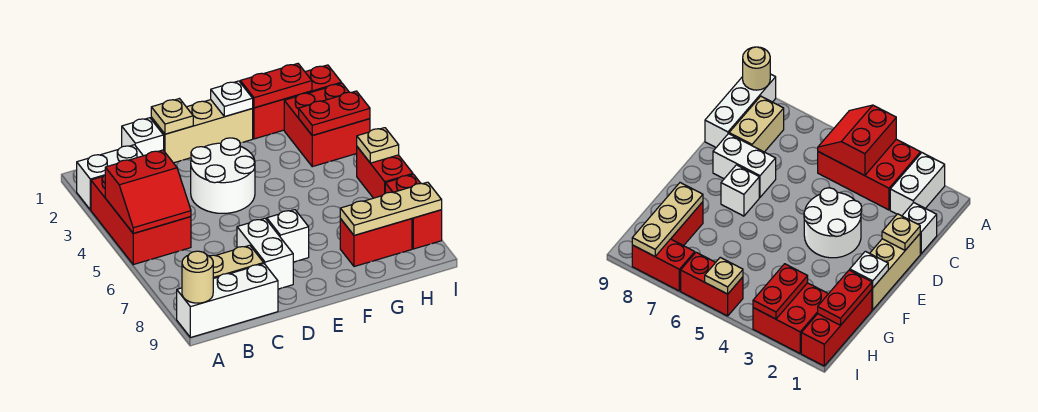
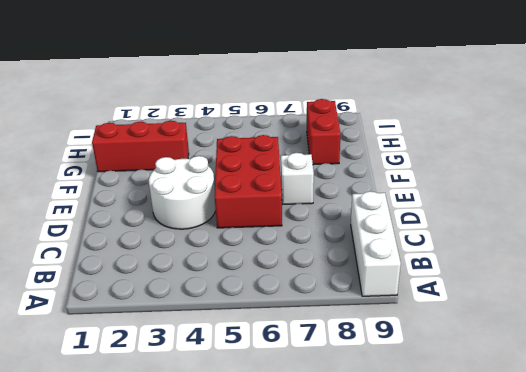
red 2x3 brick [215,135,282,228] -> red 2x3 brick turned to [91,175,191,265]
red 1x3 brick [92,121,189,172] -> red 1x3 brick turned to [252,65,341,139]
none -> white 1x2 brick [77,145,143,210]
none -> tan 1x2 brick [209,245,264,279]
none -> white 1x1 brick [122,118,164,156]

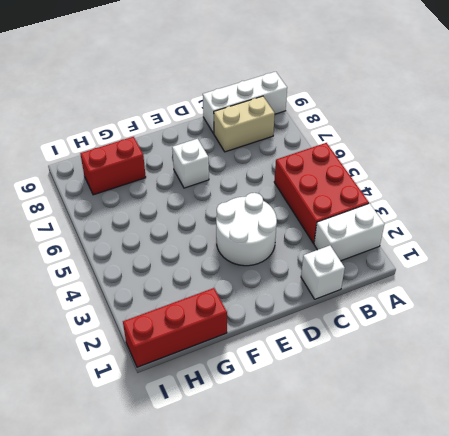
none -> tan 1x3 brick [151,100,253,163]
none -> white 1x2 brick [237,218,293,289]
none -> red 2x2 brick [284,83,370,167]

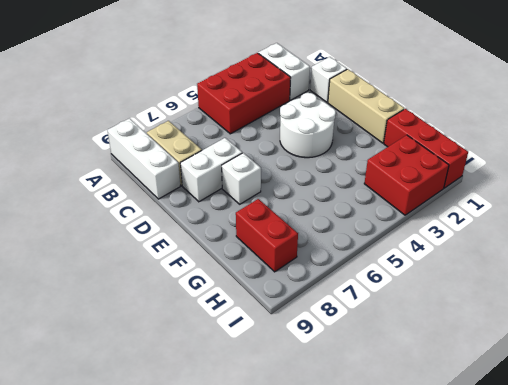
none -> red 1x2 brick [357,147,413,198]
none -> red 1x2 brick [385,174,442,249]
none -> red 2x2 slope [105,150,191,233]

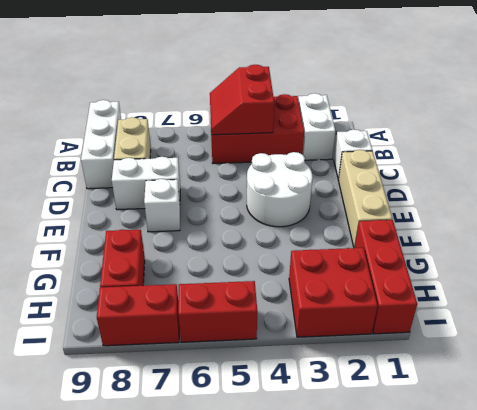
none -> tan 1x1 round brick [182,251,213,303]
none -> tan 1x1 plate [151,99,193,134]
none -> white 1x1 plate [211,81,253,117]

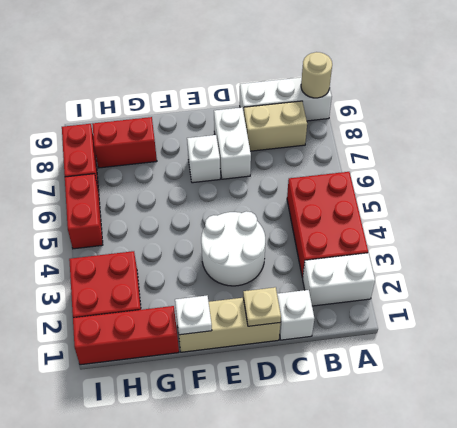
none -> red 2x2 slope [105,150,191,233]
none -> red 1x2 plate [240,64,312,108]
none -> tan 1x3 plate [340,182,442,235]

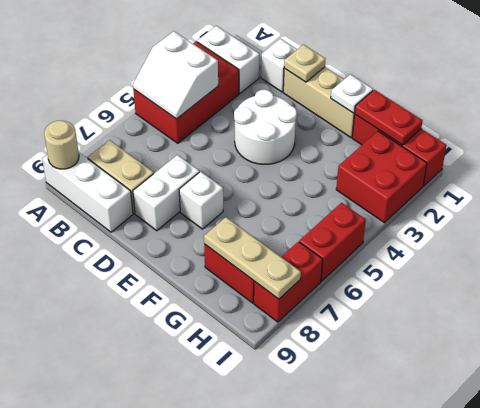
white 2x2 slope [133,31,218,119] -> red 2x2 slope [105,150,191,233]
none -> red 1x2 plate [299,91,370,135]
none -> tan 1x1 plate [357,128,399,163]

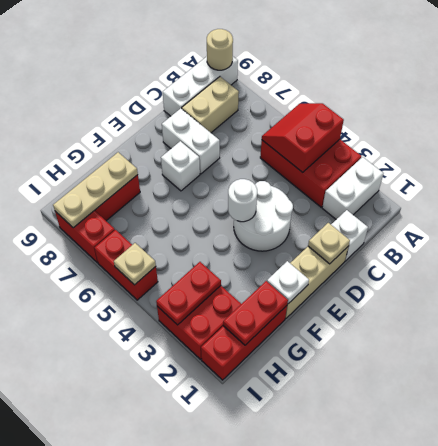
white 1x1 round brick [228,179,257,222] -> none

